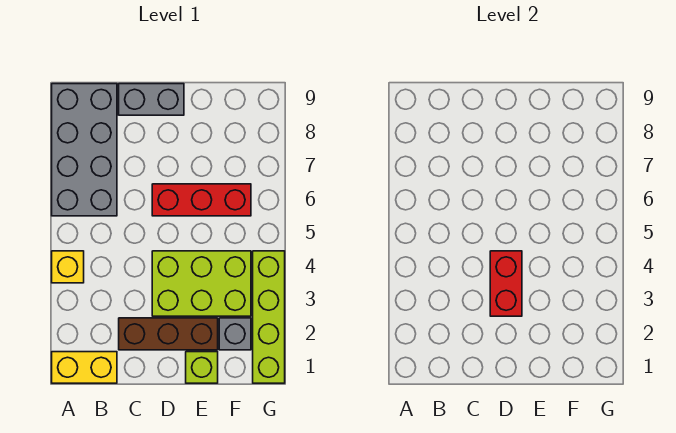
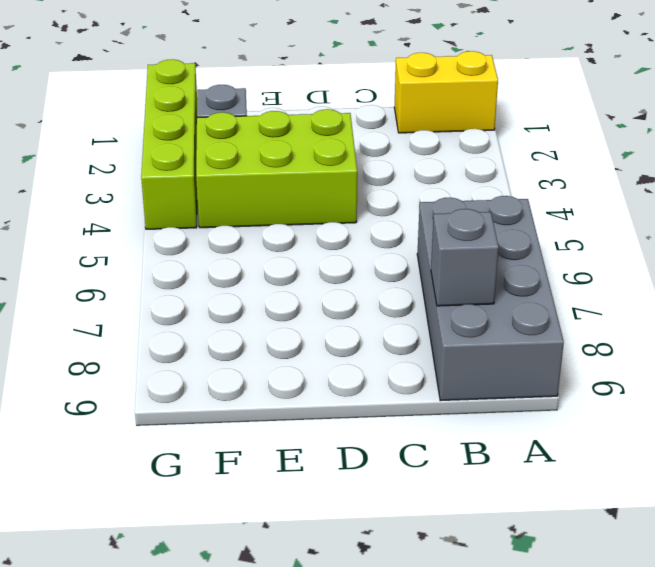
grey 1x1 brick [431,209,499,306] -> none
none -> yellow 1x1 brick [52,251,84,283]
none -> brown 1x3 brick [119,318,218,350]

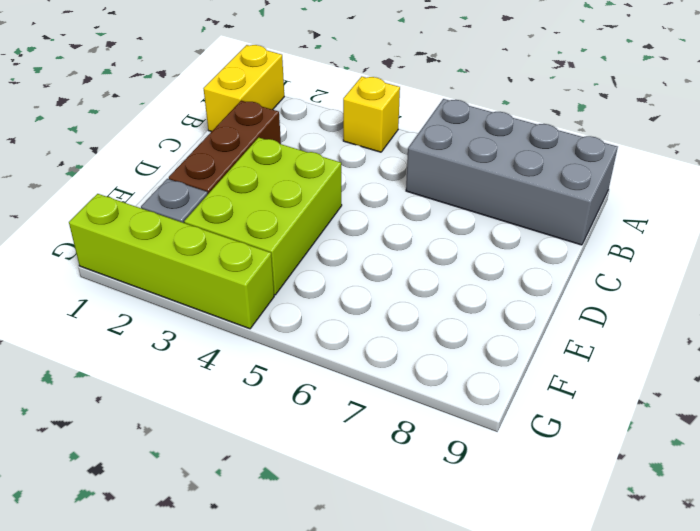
none -> grey 1x2 brick [119,84,184,115]
none -> red 1x3 brick [152,184,251,216]

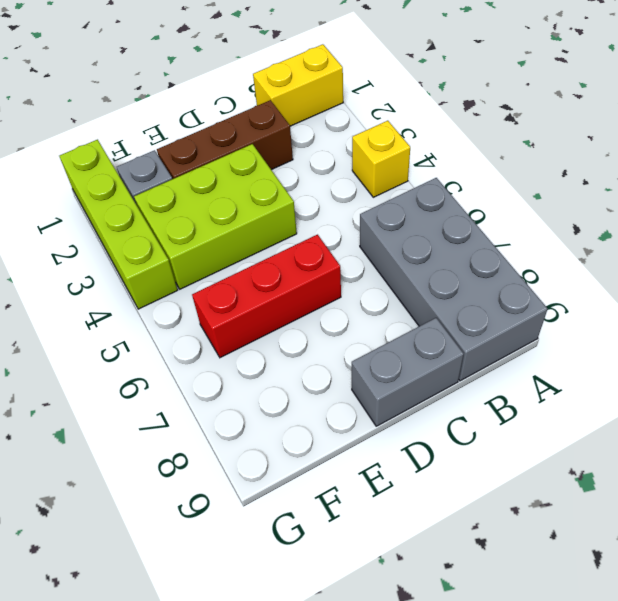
none -> lime 1x1 brick [186,352,218,383]
none -> red 1x2 brick [490,251,522,316]

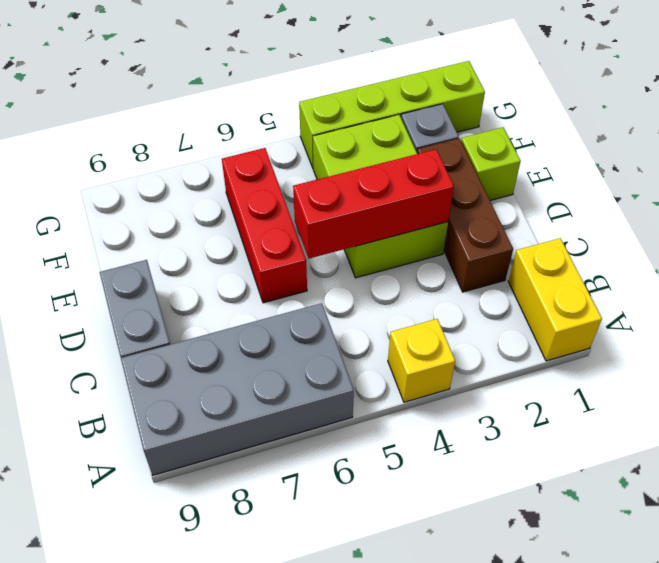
red 1x3 brick [293,149,454,258] -> red 1x2 brick [490,251,522,316]

